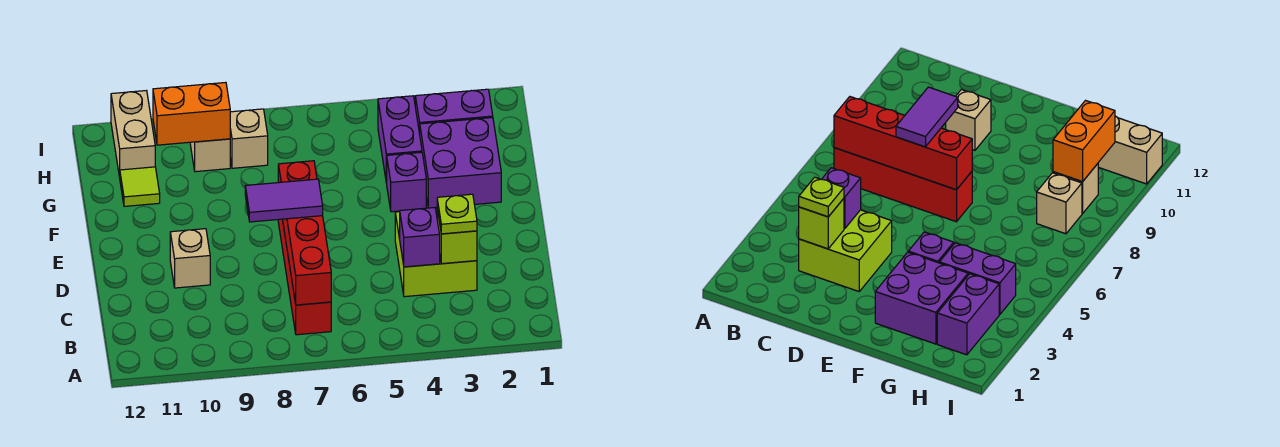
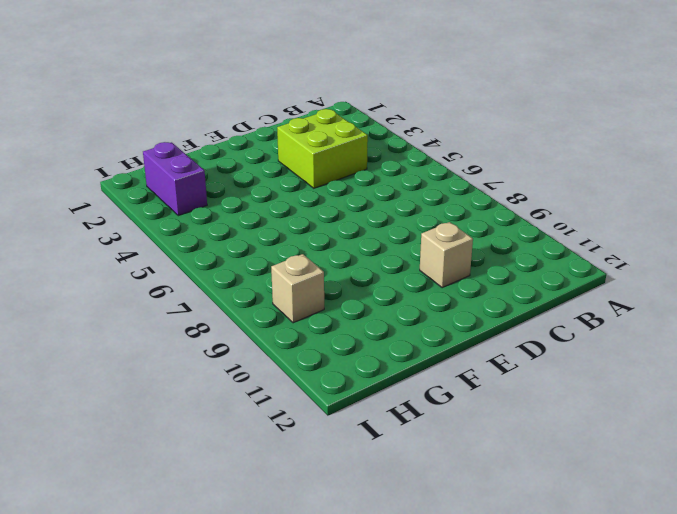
none -> red 1x4 brick [278,219,331,335]
none -> purple 2x2 brick [420,118,501,208]
none -> purple 1x1 brick [387,152,426,212]

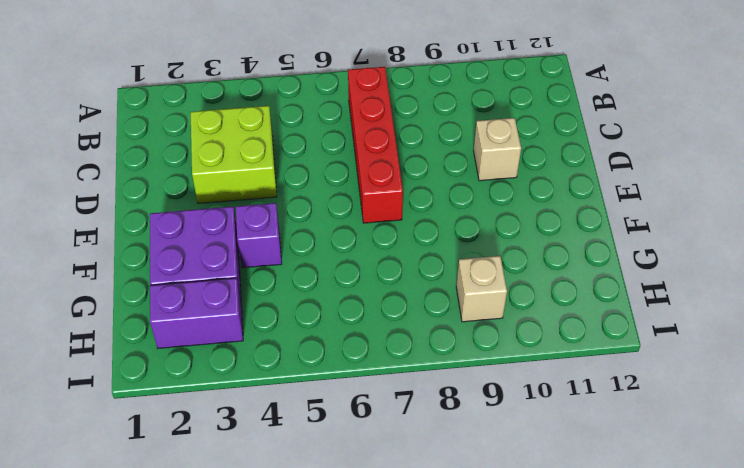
none -> purple 1x2 brick [378,96,422,183]
none -> lime 1x1 tile [120,167,160,206]
none -> tan 1x1 brick [230,109,268,168]

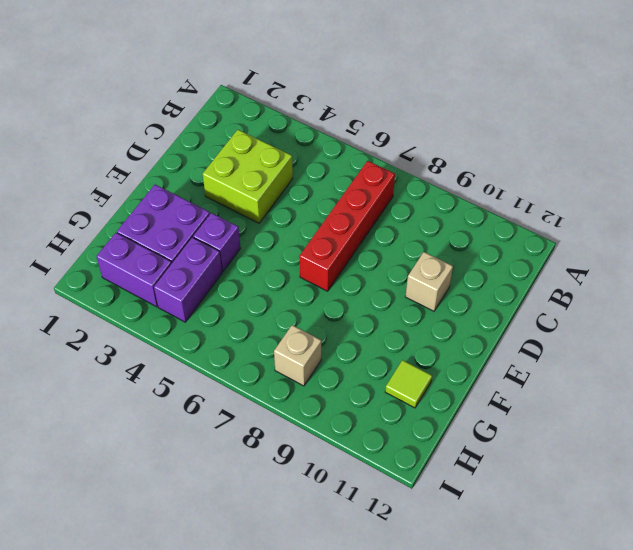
none -> tan 1x1 brick [190,139,230,172]
none -> tan 1x2 brick [111,91,155,177]
none -> red 1x4 brick [278,161,331,305]

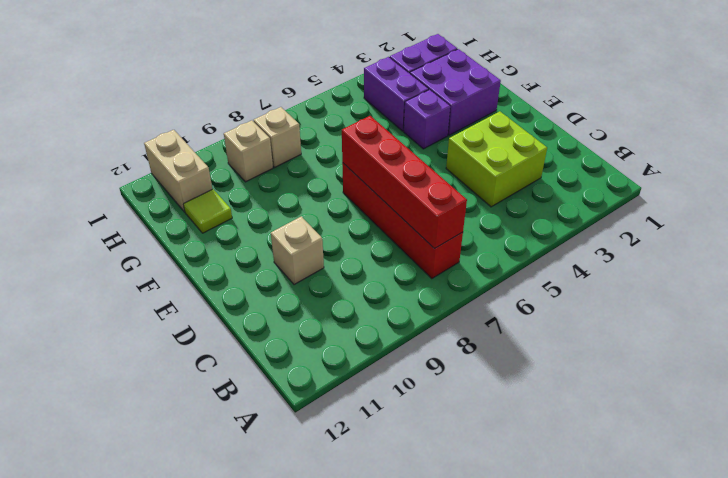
none -> lime 1x1 brick [437,210,477,264]
none -> purple 1x1 brick [400,208,440,267]
none -> orange 1x2 brick [153,82,230,145]

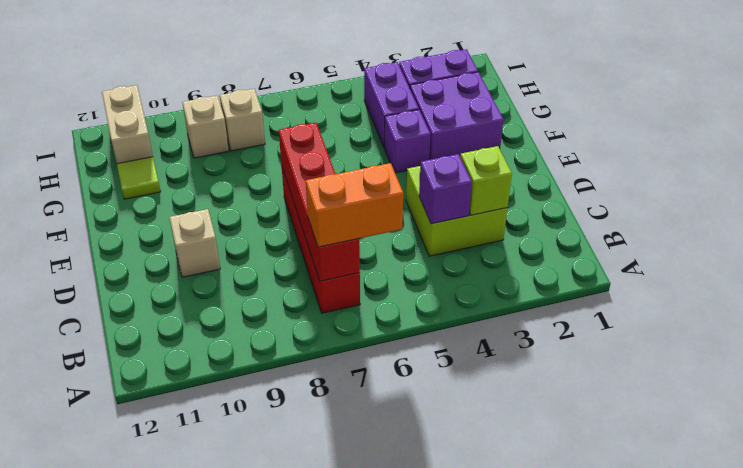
orange 1x2 brick [306,163,403,247] -> orange 1x2 brick moved to [153,82,230,145]
none -> lime 1x1 plate [437,194,477,234]
none -> purple 1x2 tile [245,179,323,222]

